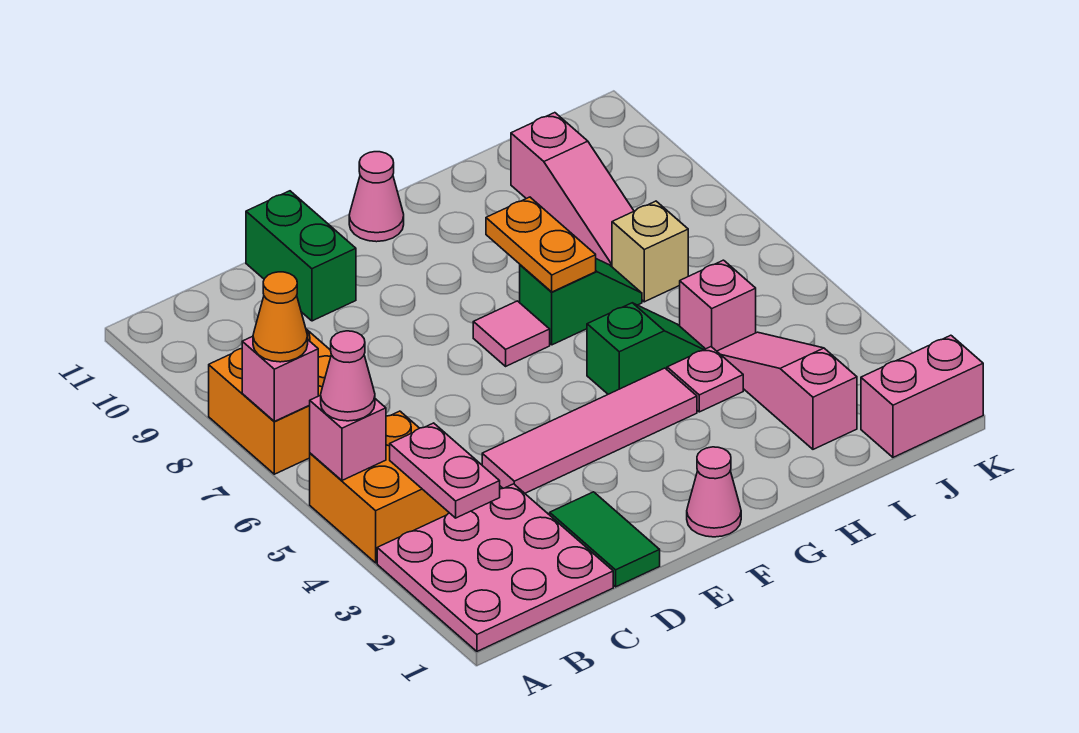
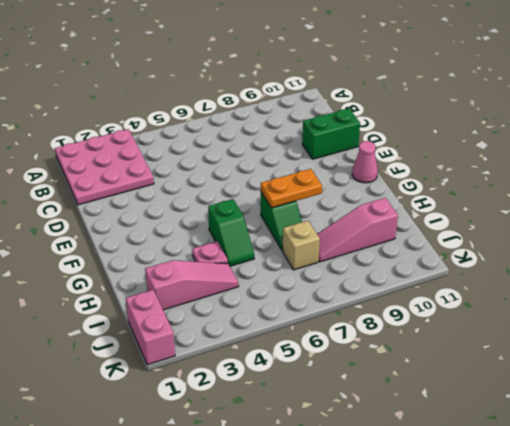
none -> orange 2x2 brick [310,411,449,563]
none -> orange 2x2 brick [209,329,331,474]
none -> green 1x2 tile [550,492,660,587]

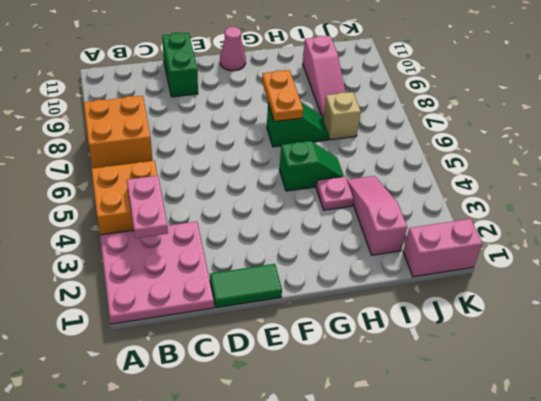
green 1x2 tile [210,264,282,308] -> green 1x2 tile turned to [550,492,660,587]
none -> pink 1x4 tile [482,368,697,493]
none -> pink 1x1 cone [687,447,741,537]
none -> pink 1x1 tile [473,301,550,366]

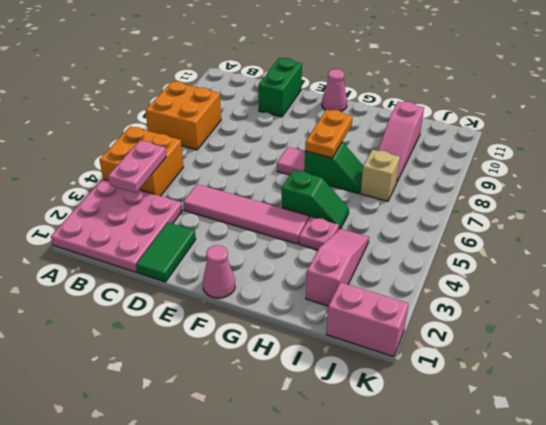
none -> pink 1x1 brick [680,260,756,351]
none -> pink 1x1 brick [310,395,386,480]
none -> pink 1x1 brick [242,336,318,421]

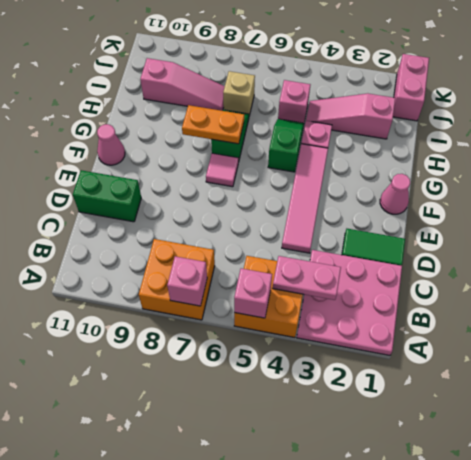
none -> pink 1x1 cone [321,331,375,421]
none -> orange 1x1 cone [253,272,308,362]

